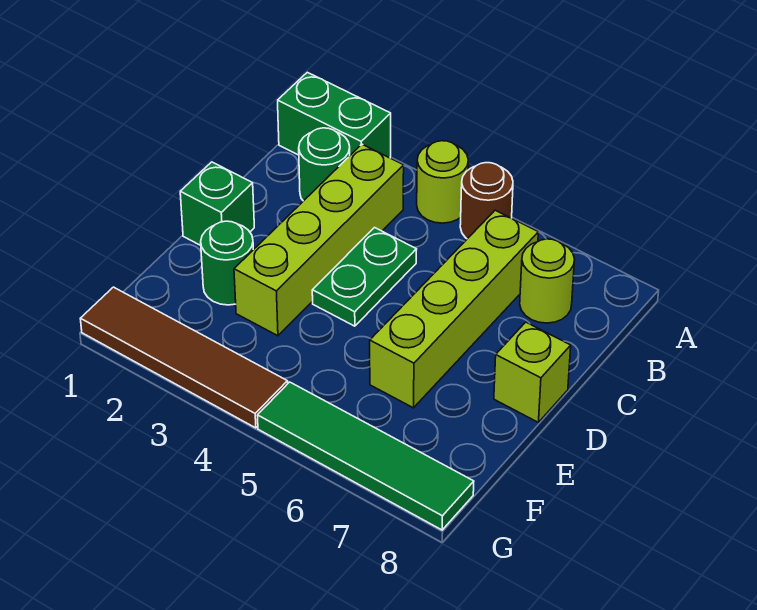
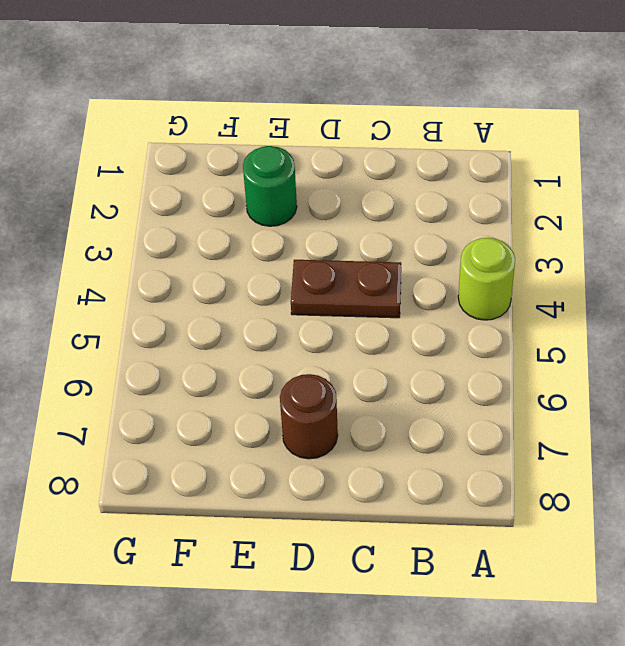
brown 1x2 plate [291,260,401,318] -> green 1x2 plate [312,228,417,326]
brown 1x1 round brick [280,374,338,459] -> brown 1x1 round brick moved to [460,163,513,239]
none -> green 1x2 brick [278,72,391,158]
none -> green 1x1 round brick [299,128,350,201]
none -> lime 1x4 brick [234,144,404,336]

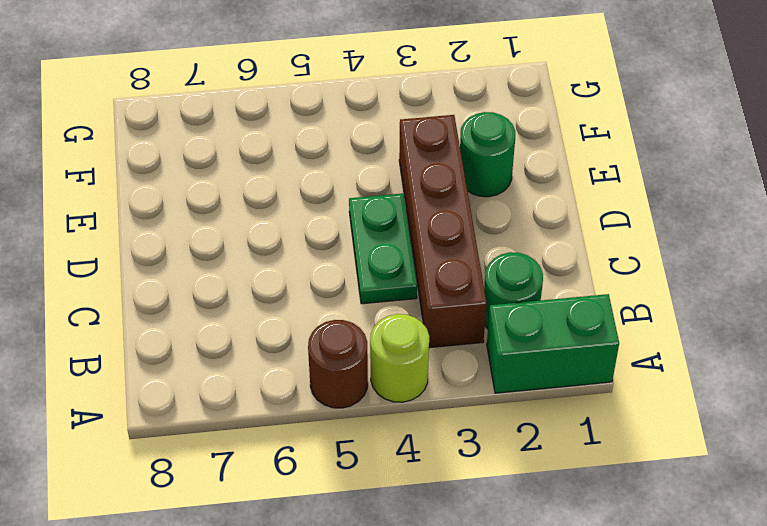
brown 1x4 brick [399,115,487,348] -> lime 1x4 brick [234,144,404,336]
none -> lime 1x4 brick [370,210,538,408]
none -> lime 1x1 round brick [520,239,575,323]
none -> green 1x1 brick [180,162,254,245]

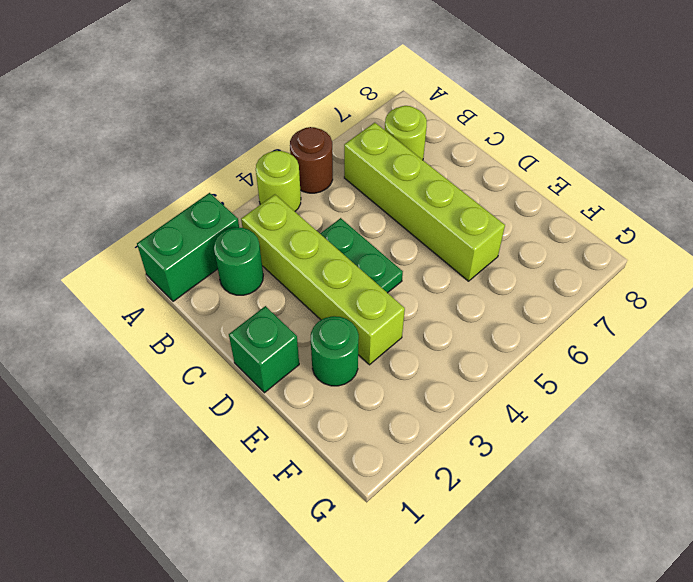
none -> lime 1x1 brick [494,322,571,422]
none -> brown 1x4 tile [80,287,288,428]
none -> green 1x4 tile [257,382,474,530]

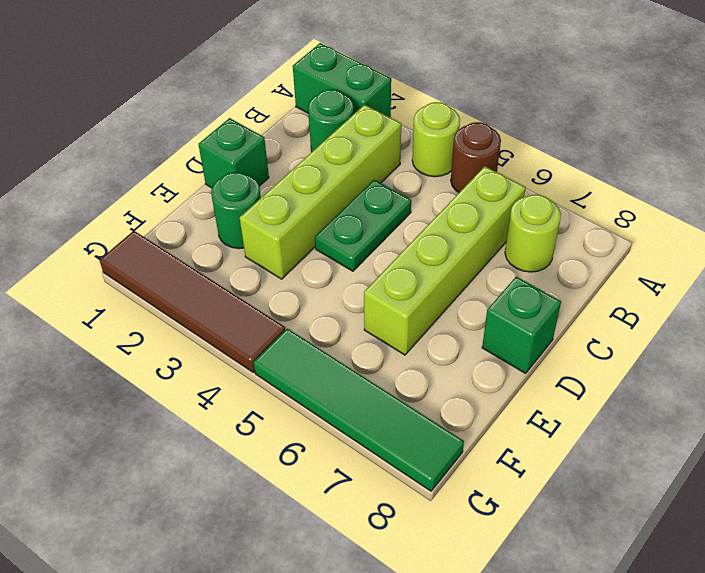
green 1x1 brick [482,277,561,373] -> lime 1x1 brick [494,322,571,422]

